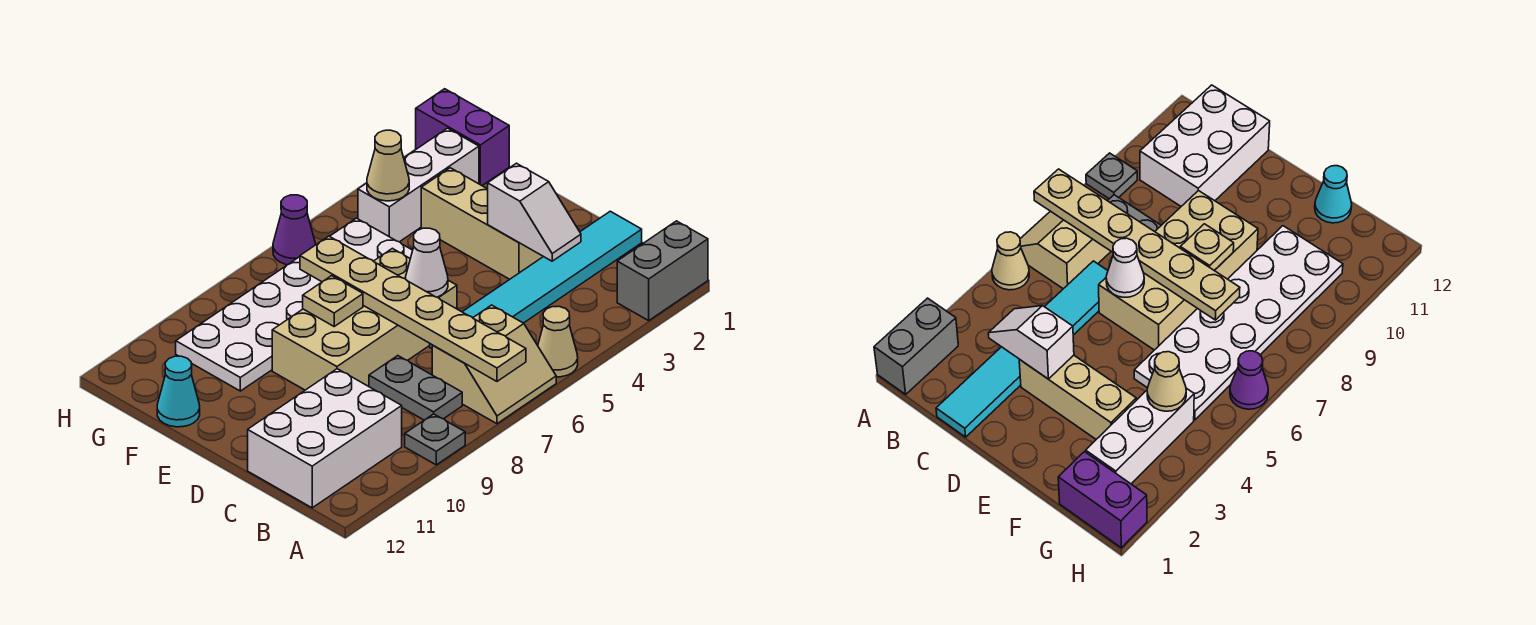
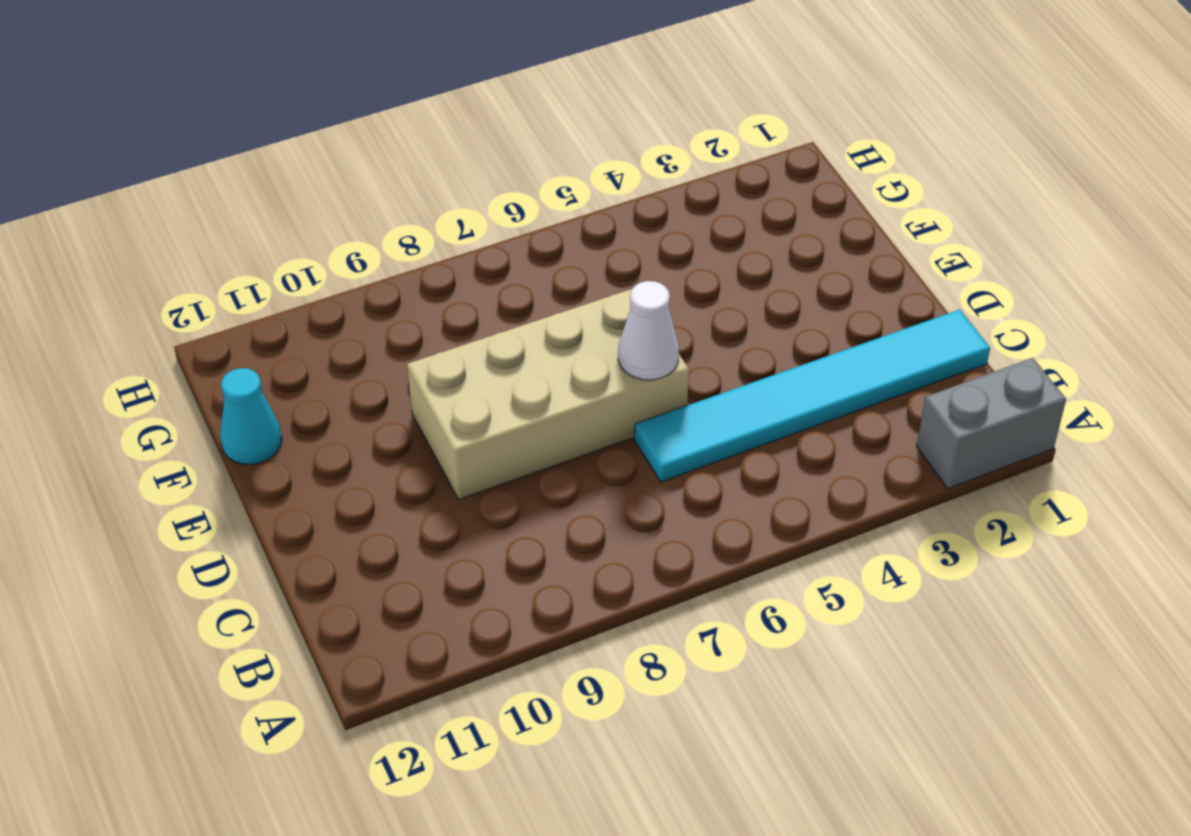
none -> tan 1x1 cone [538,306,578,377]
none -> tan 2x2 slope [432,305,556,424]
none -> grey 1x1 plate [405,414,465,465]

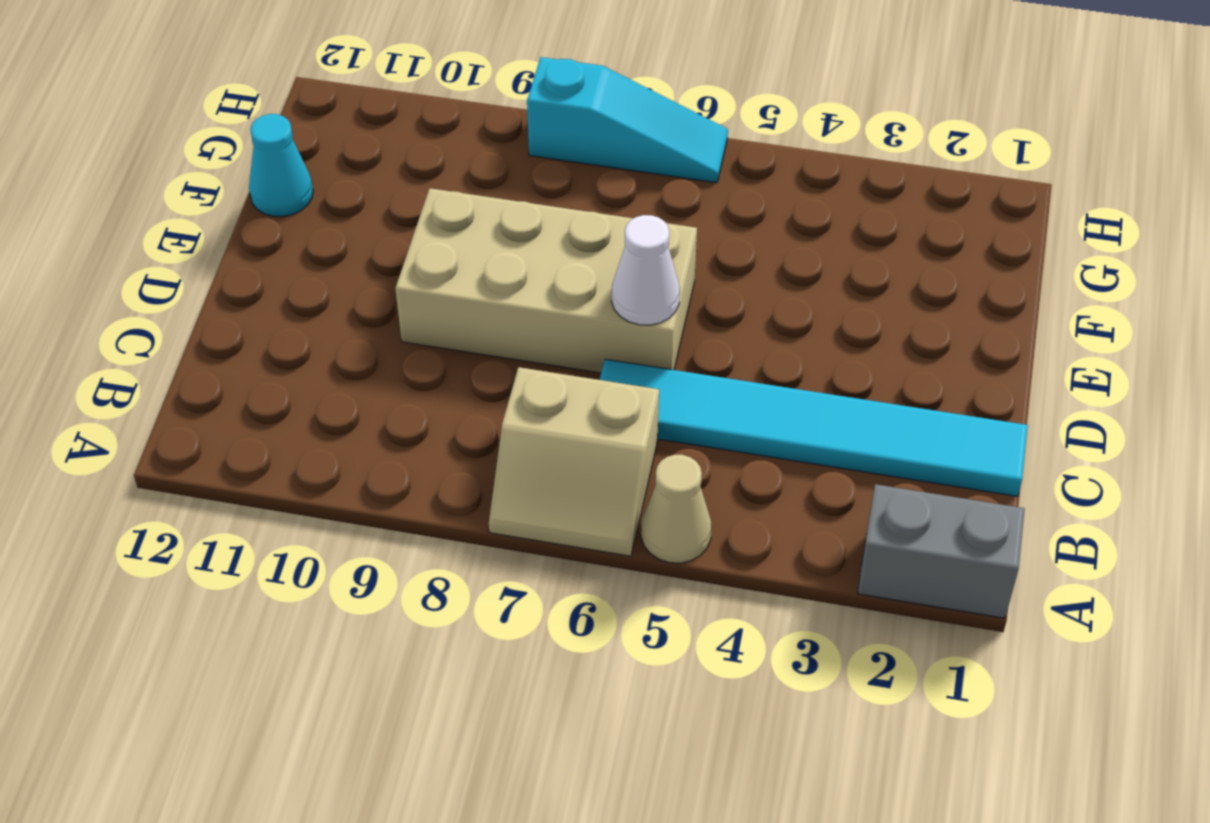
cyan 1x3 slope [527,57,728,183] -> purple 1x1 cone [273,195,315,265]
none -> grey 1x1 plate [405,414,465,465]
none -> grey 1x2 plate [369,356,462,420]
none -> white 2x3 brick [248,369,402,508]

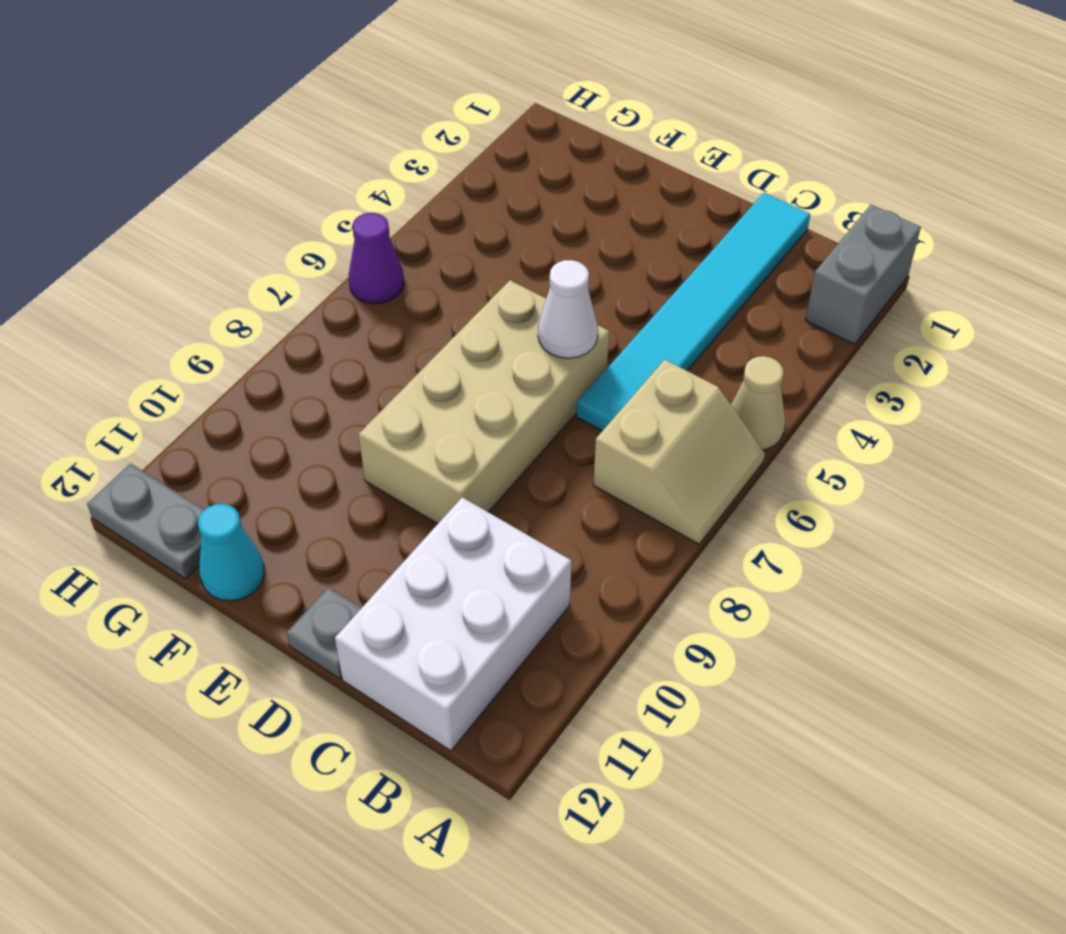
grey 1x1 plate [287,587,361,679] -> grey 1x1 plate moved to [405,414,465,465]
grey 1x2 plate [87,464,204,579] -> grey 1x2 plate moved to [369,356,462,420]
none -> tan 1x3 brick [421,168,543,279]
none -> white 2x6 plate [176,218,413,391]
none -> purple 1x2 brick [416,89,509,185]

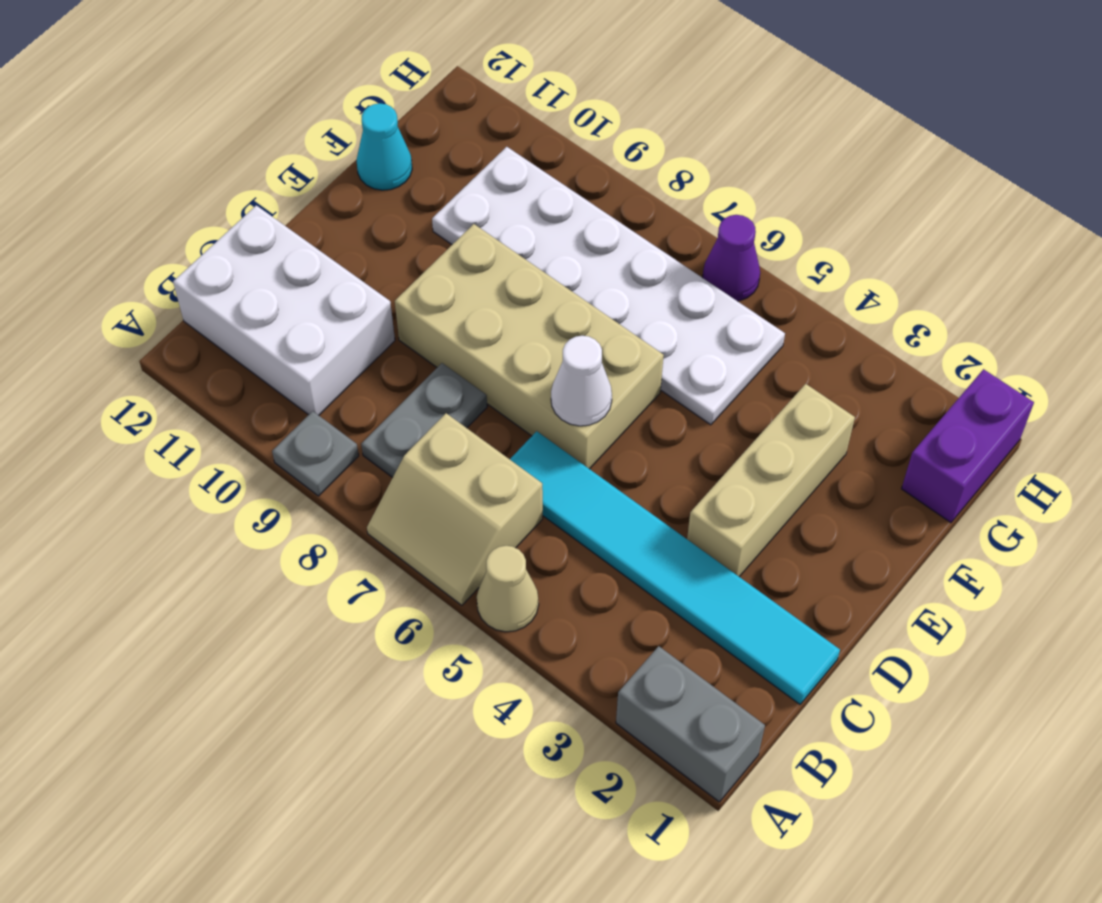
none -> white 1x3 brick [358,128,479,242]
none -> tan 1x6 plate [300,236,526,381]
none -> white 1x2 slope [488,163,581,261]

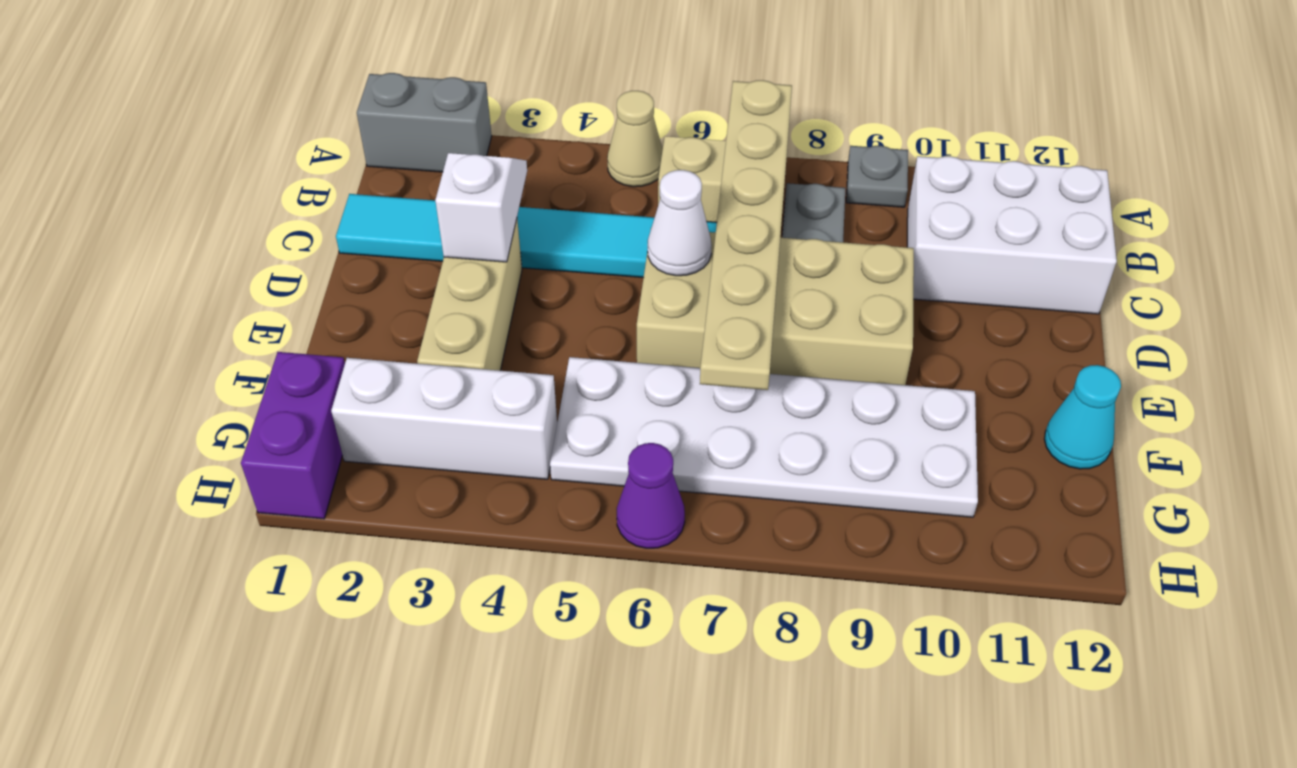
none -> tan 1x1 plate [303,276,363,326]
none -> tan 1x1 cone [367,130,409,201]

